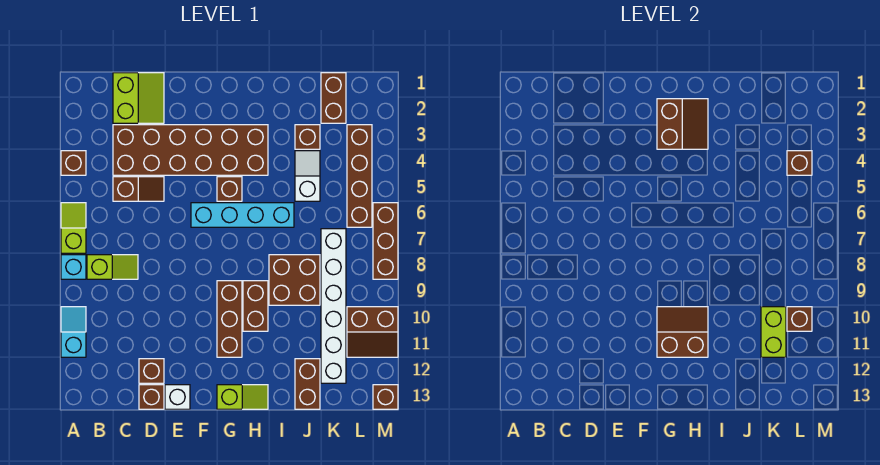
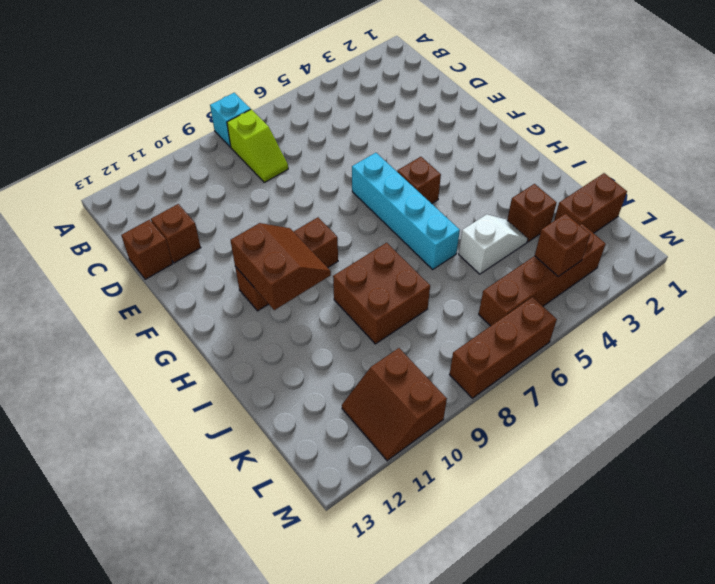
none -> brown 1x1 brick [61,151,86,175]
none -> lime 1x2 slope [61,203,86,253]
none -> cyan 1x2 slope [61,307,86,357]
none -> lime 2x2 slope [113,73,164,123]

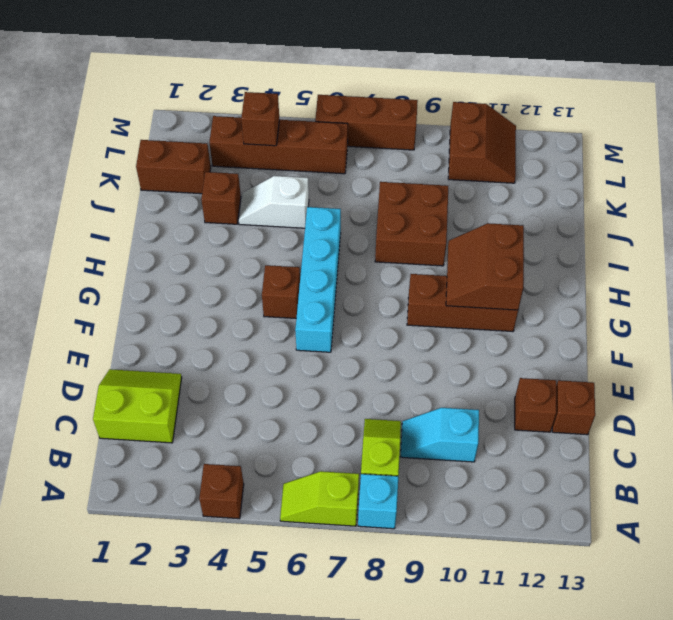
cyan 1x2 slope [400,408,479,462] -> cyan 1x2 slope moved to [61,307,86,357]
none -> brown 2x6 brick [113,125,268,175]
none -> brown 1x2 slope [113,177,164,201]
none -> white 1x1 brick [165,385,190,409]
none -> lime 1x2 slope [217,385,268,409]

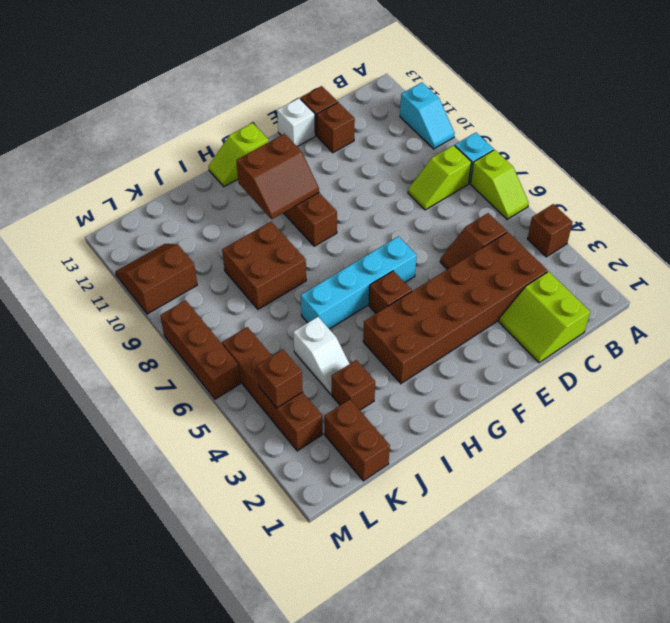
none -> brown 1x2 brick [243,281,268,331]
none -> brown 1x2 brick [295,359,320,409]
none -> white 1x6 brick [321,229,346,383]
none -> brown 1x1 brick [373,385,398,409]

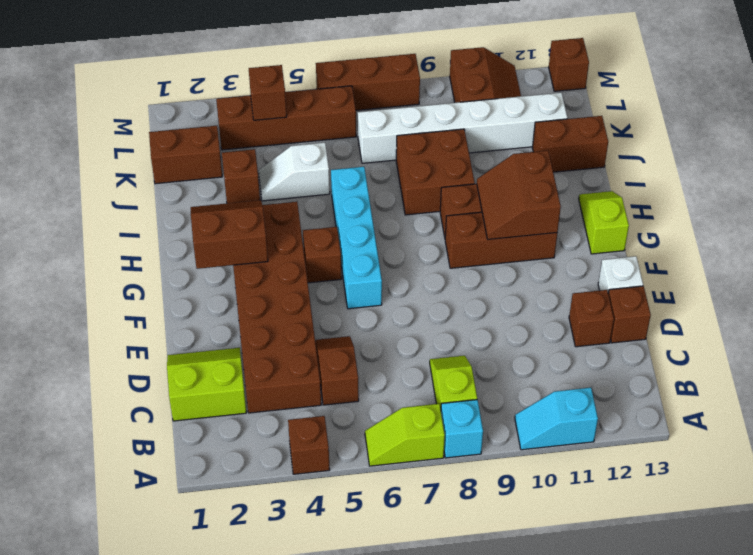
none -> lime 1x2 brick [761,307,786,357]
none -> brown 1x1 brick [787,307,812,331]

